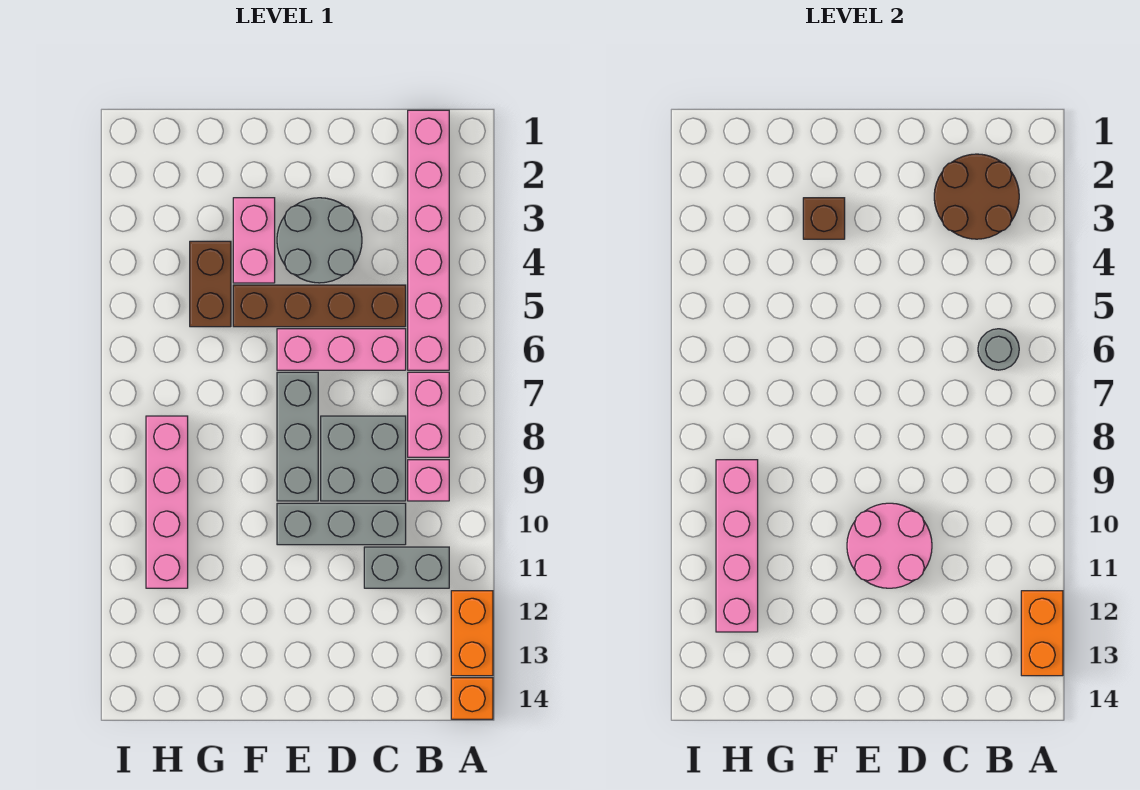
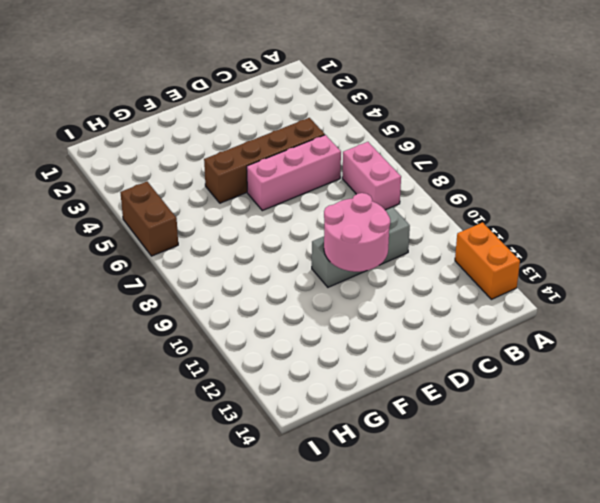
brown 1x2 brick [120,182,178,256] -> brown 1x2 brick moved to [190,241,231,327]
none -> orange 1x1 brick [451,678,493,719]
none -> pink 1x6 brick [408,110,449,370]
none -> pink 1x1 brick [408,460,449,501]

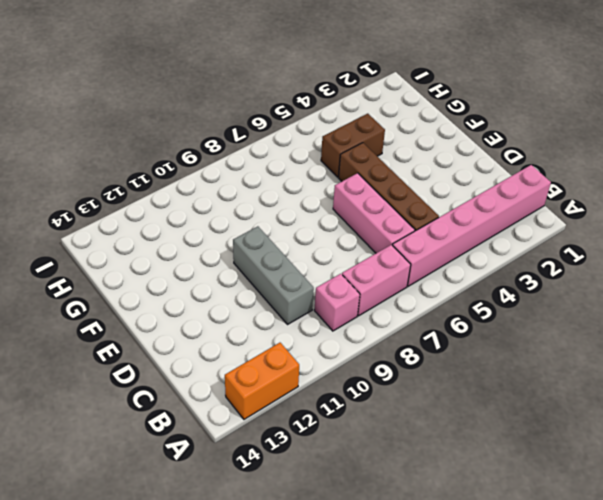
none -> orange 1x1 brick [451,678,493,719]
none -> grey 1x2 brick [364,547,449,588]
none -> grey 2x2 brick [321,416,406,501]

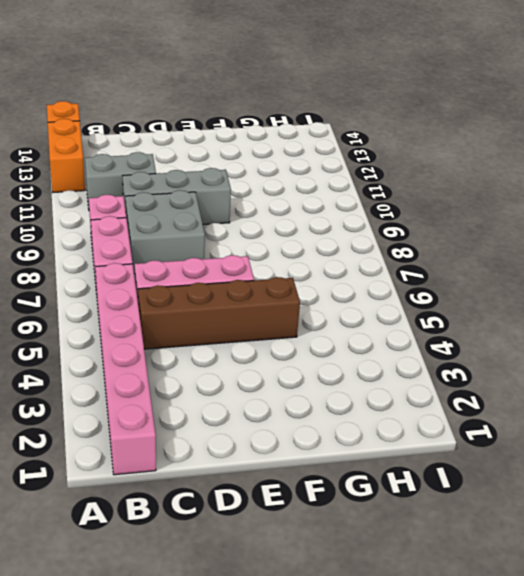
none -> grey 2x2 round brick [277,198,362,283]
none -> grey 1x3 brick [277,372,318,501]
none -> pink 1x2 brick [233,198,275,283]

